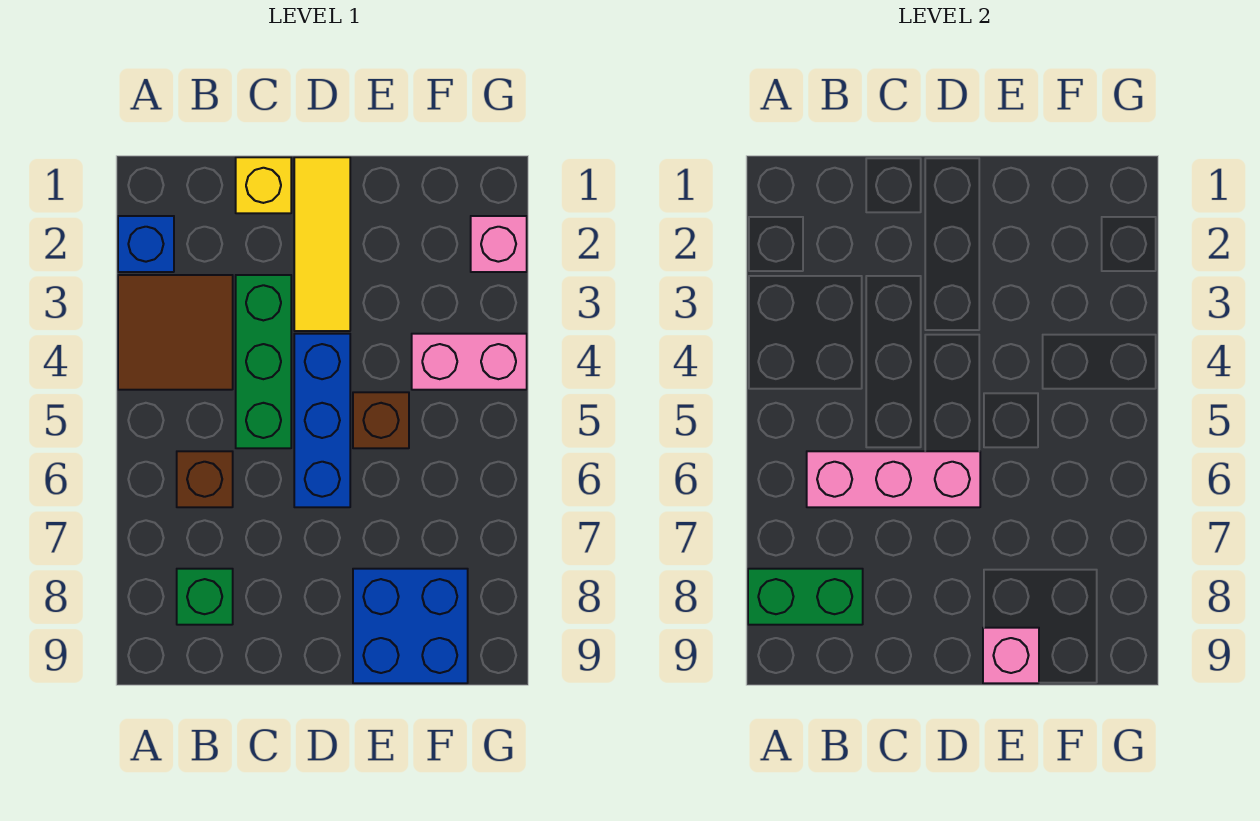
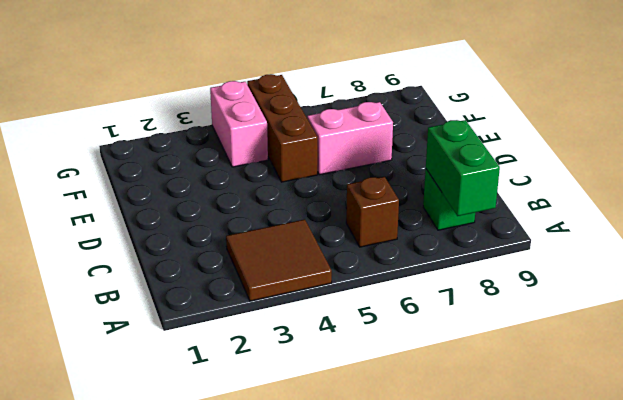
brown 1x3 brick [247,74,318,182] -> brown 1x1 brick [353,392,409,448]
pink 1x2 brick [307,102,393,175] -> none
none -> blue 1x1 brick [118,216,174,272]
none -> yellow 1x1 brick [236,157,291,213]
none -> green 1x3 brick [236,275,291,448]

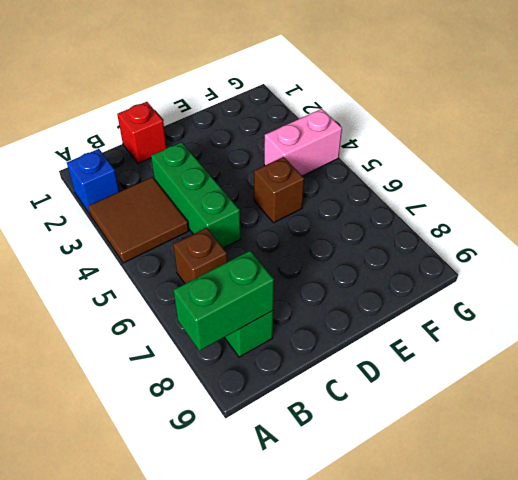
red 1x1 brick [117,102,167,163] -> yellow 1x1 brick [236,157,291,213]
none -> yellow 1x3 tile [294,157,350,331]
none -> blue 1x3 brick [294,334,350,507]
none -> blue 2x2 brick [353,569,468,683]

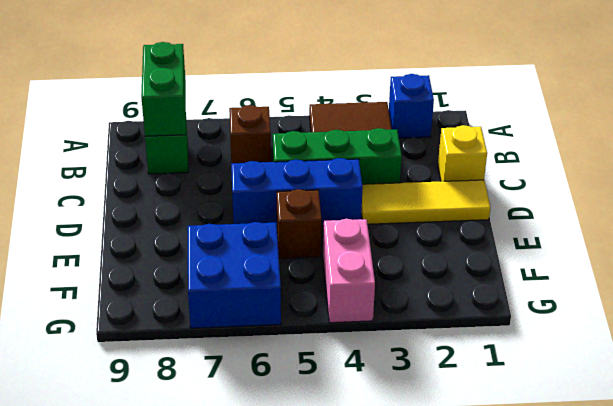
blue 2x2 brick [188,222,281,328] -> blue 2x2 brick moved to [353,569,468,683]
none -> pink 1x1 brick [471,216,527,272]
none -> pink 1x3 brick [807,451,980,507]
none -> pink 1x1 brick [983,628,1039,683]

